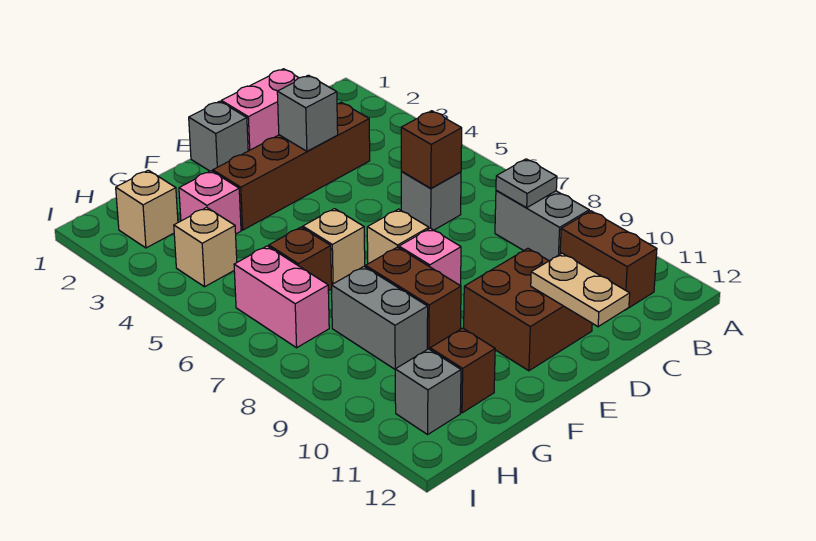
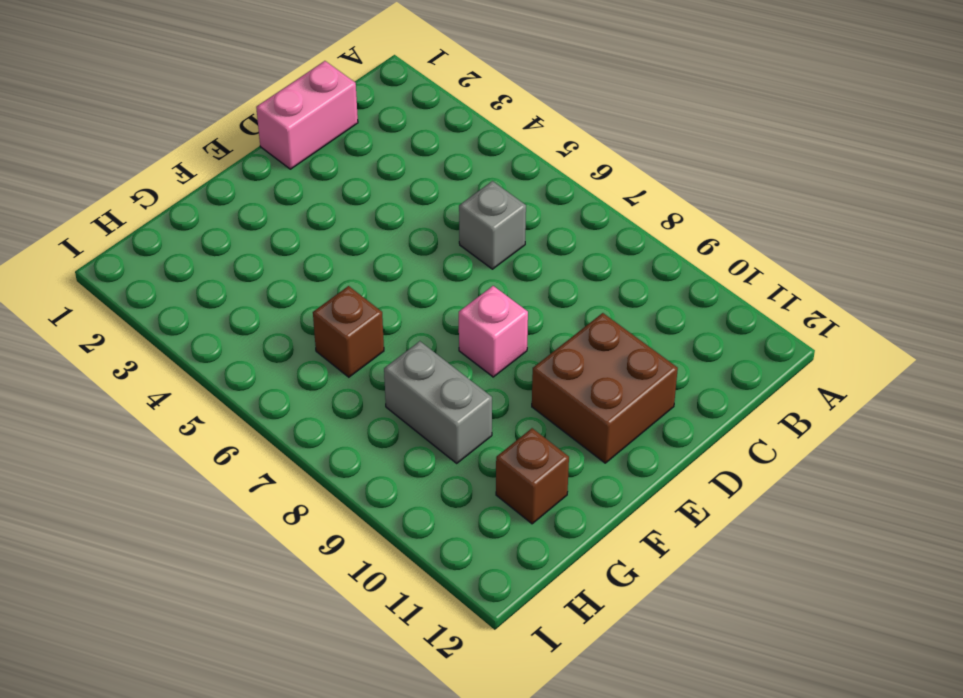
none -> grey 1x2 brick [495,191,589,261]
none -> brown 1x2 brick [560,211,657,309]
none -> brown 1x4 brick [213,102,370,230]

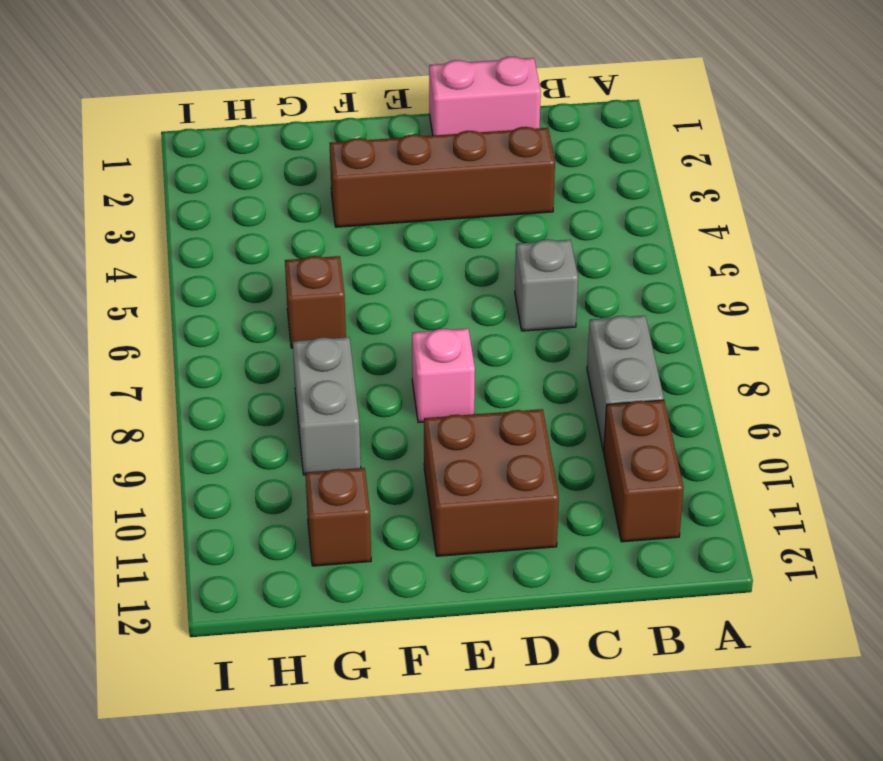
none -> grey 1x1 brick [189,101,248,172]
none -> tan 1x1 brick [367,209,429,264]
none -> tan 1x1 brick [303,209,365,284]

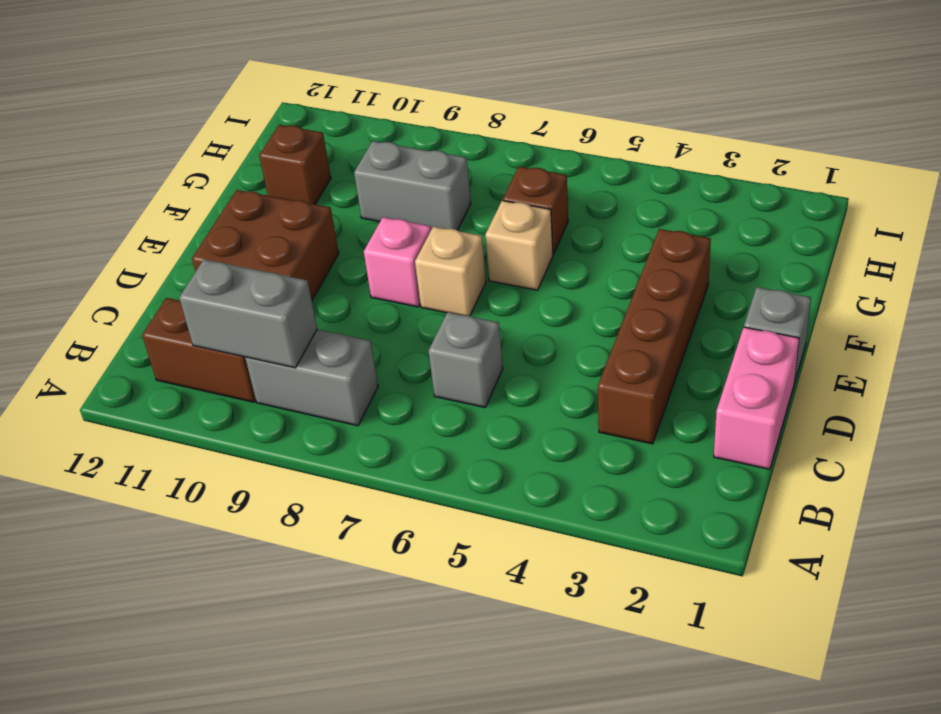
grey 1x2 brick [179,259,317,368] -> none
none -> brown 1x2 brick [366,247,461,349]
none -> pink 1x1 brick [179,171,241,234]
none -> tan 1x1 brick [116,170,178,248]

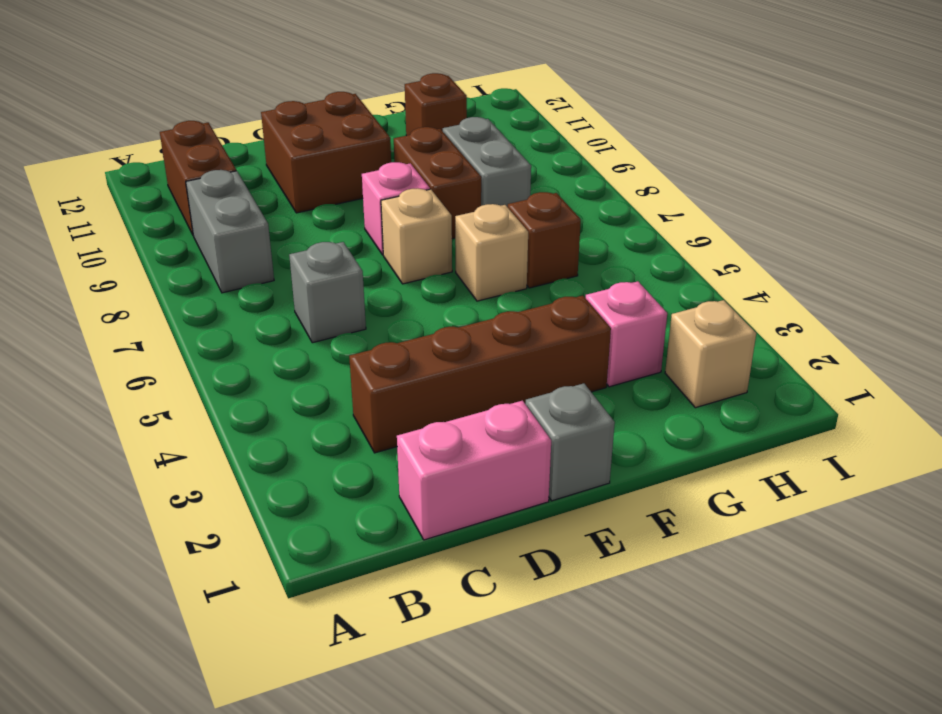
none -> tan 1x1 brick [174,207,237,287]
none -> pink 1x2 brick [234,246,329,348]
none -> grey 1x1 brick [395,349,461,434]

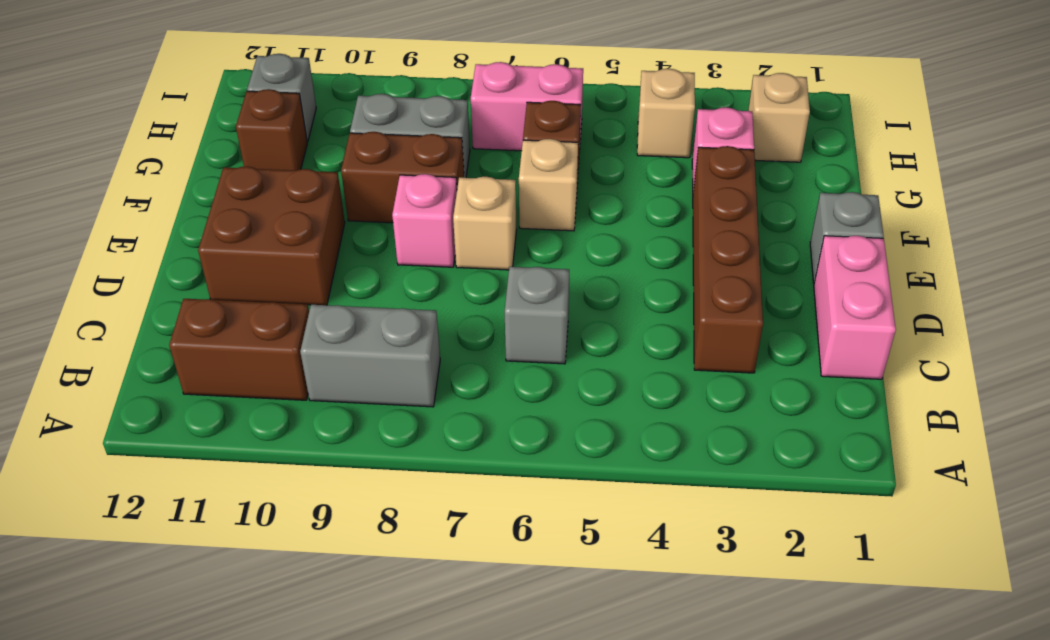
none -> grey 1x1 plate [496,159,557,208]
none -> brown 1x1 brick [401,111,462,188]
none -> grey 1x1 brick [277,75,338,151]

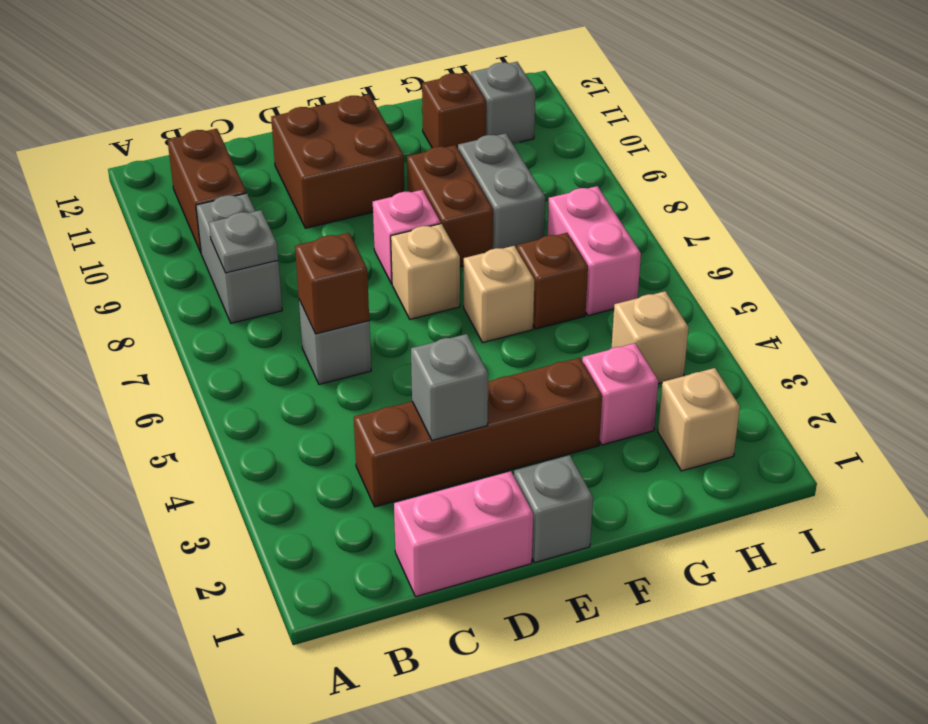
none -> tan 1x2 plate [531,253,630,327]

